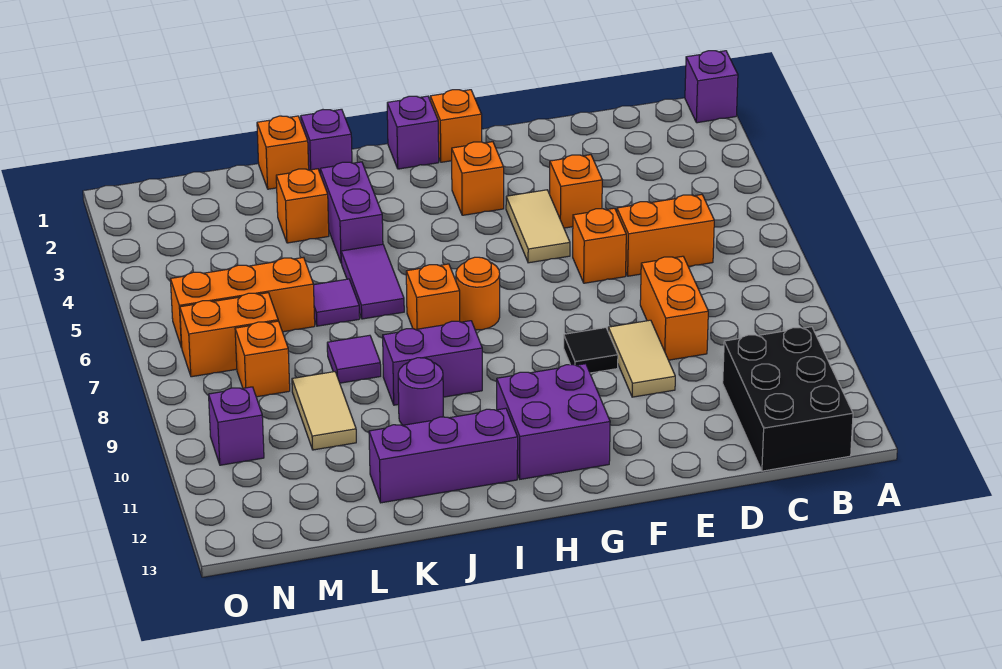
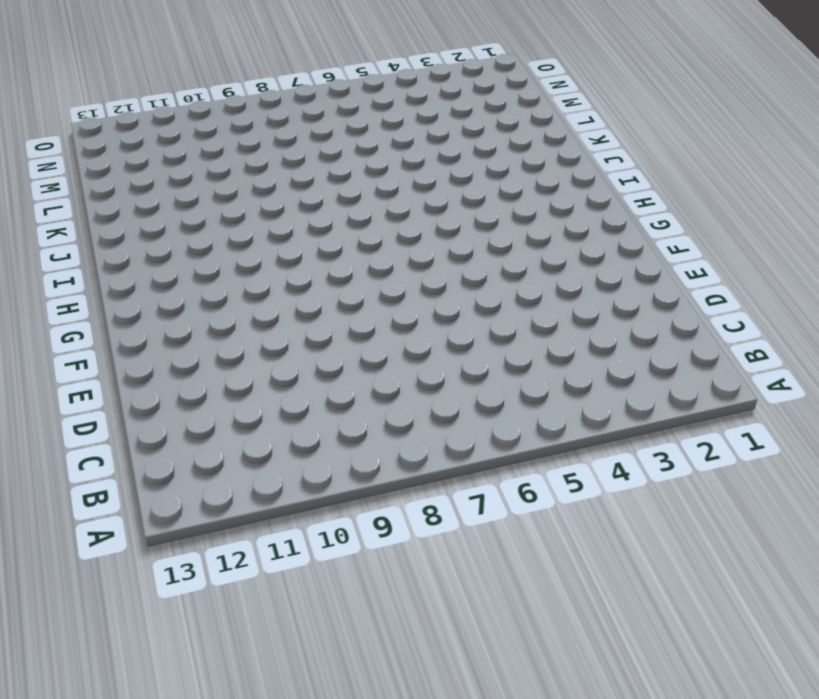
none -> purple 1x1 brick [685,51,738,123]
none -> black 2x3 brick [723,327,853,471]
none -> orange 1x2 brick [617,195,714,276]
none -> orange 1x2 brick [640,256,708,360]

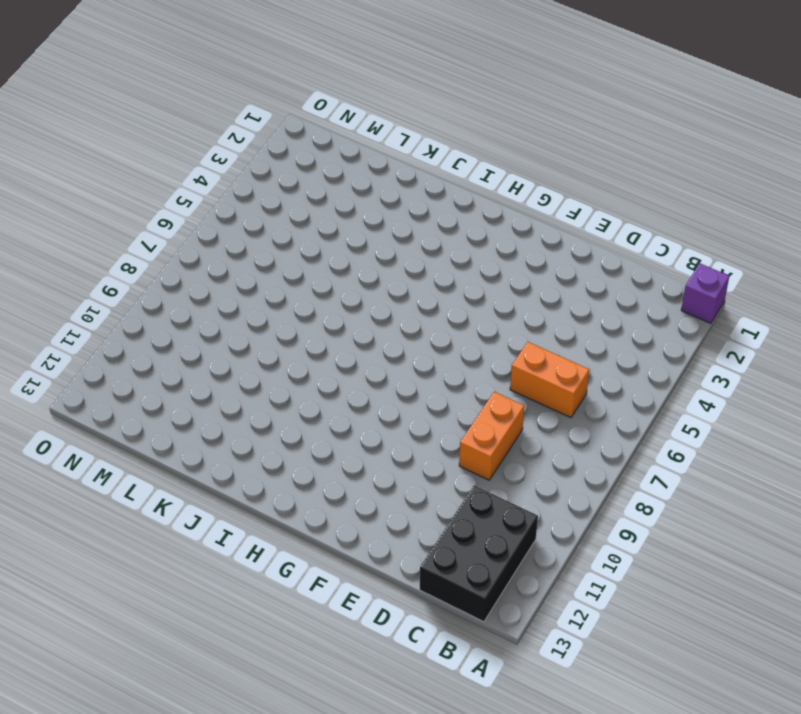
none -> orange 1x1 brick [550,155,602,228]
none -> orange 1x1 brick [573,208,626,283]
none -> tan 1x2 tile [608,320,675,397]
none -> tan 1x2 tile [506,190,570,263]

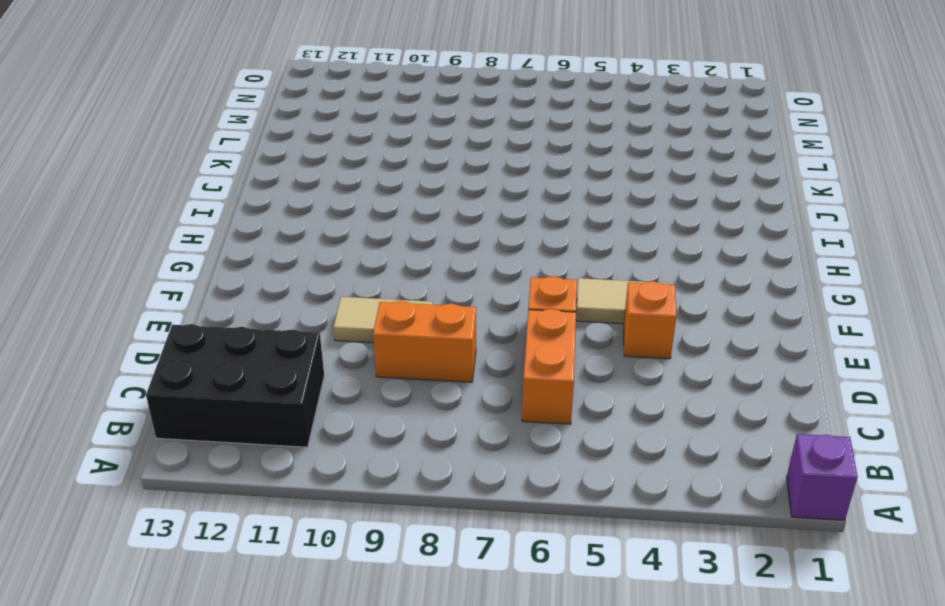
none -> black 1x1 tile [564,328,618,373]
none -> orange 1x1 brick [430,90,482,162]
none -> orange 1x1 brick [452,142,504,215]
none -> purple 2x2 brick [497,364,610,479]

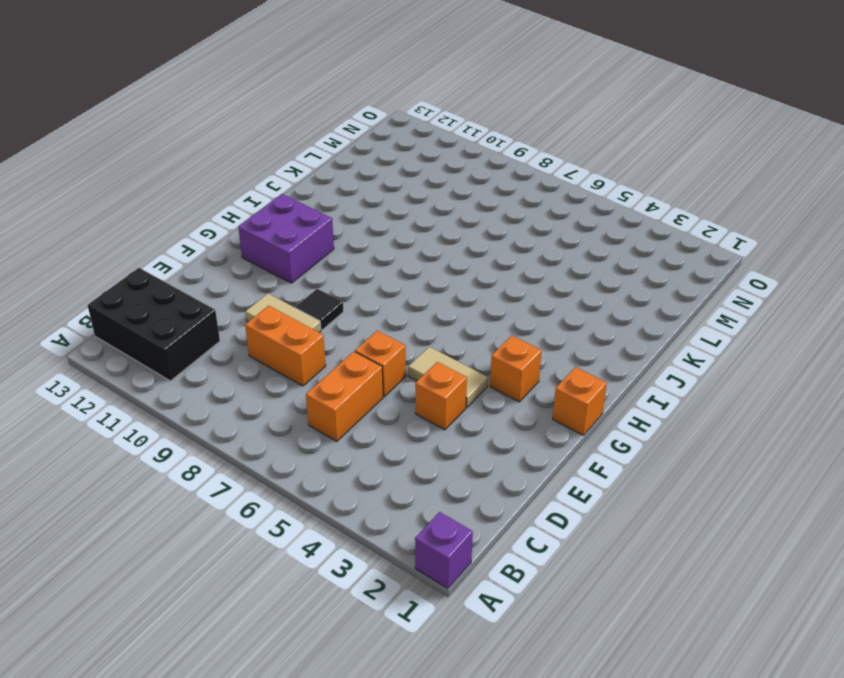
none -> purple 1x1 brick [387,96,439,169]
none -> orange 1x1 round brick [456,257,500,330]
none -> orange 1x1 brick [406,264,460,330]
none -> purple 1x2 brick [383,321,482,405]

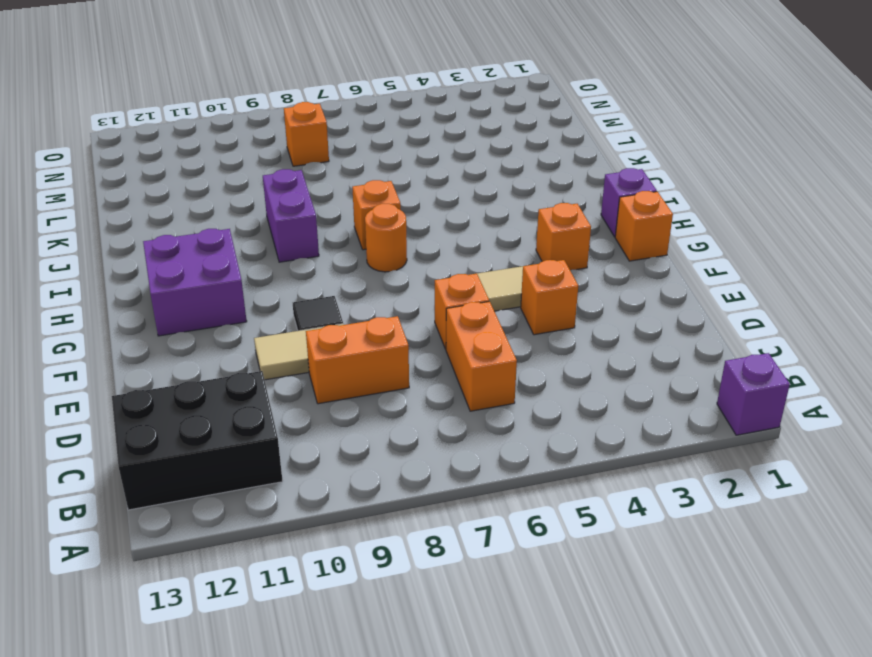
none -> purple 1x3 brick [369,408,518,503]
none -> purple 1x1 brick [301,109,352,172]
none -> purple 1x2 brick [320,162,383,263]
none -> purple 1x2 tile [341,244,404,319]

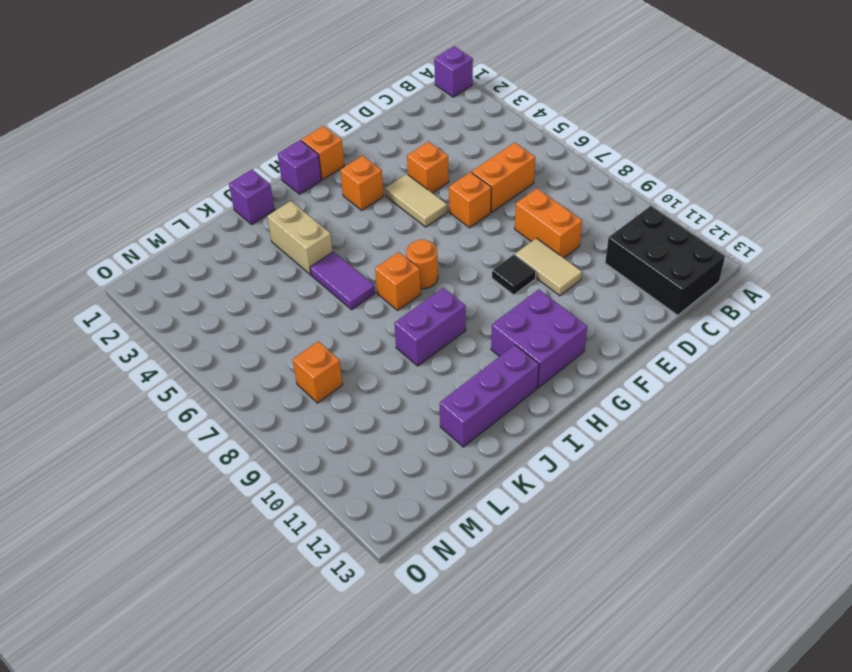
tan 1x2 brick [267,201,333,274] -> purple 1x2 brick [320,162,383,263]
none -> purple 1x1 round brick [398,358,443,425]
none -> orange 1x1 brick [257,116,309,189]
none -> orange 1x1 brick [276,169,329,243]
none -> purple 1x1 tile [314,279,360,326]

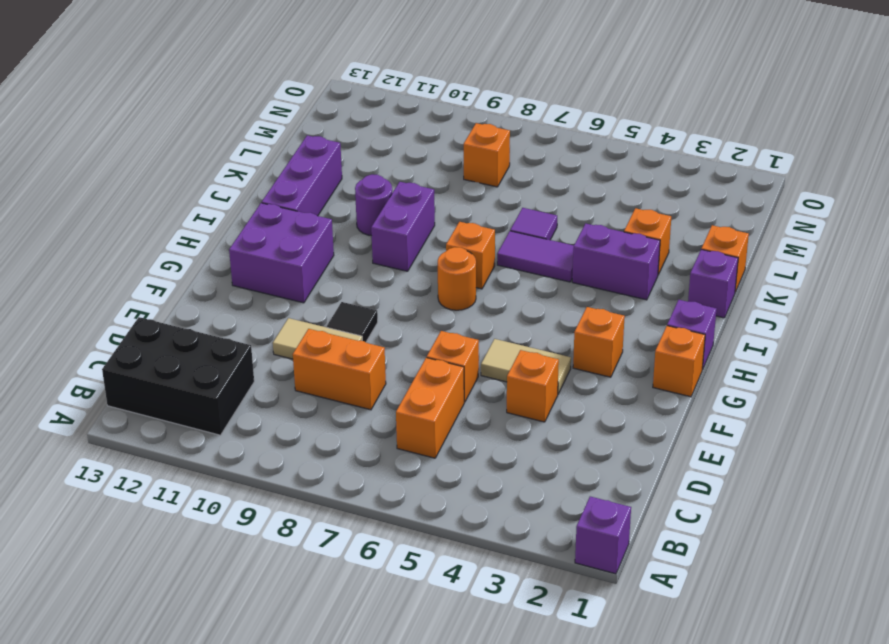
none -> purple 1x1 tile [327,335,381,383]
none -> orange 1x3 brick [171,257,315,348]
none -> tan 1x2 tile [292,372,356,450]
none -> orange 1x2 brick [180,293,278,377]

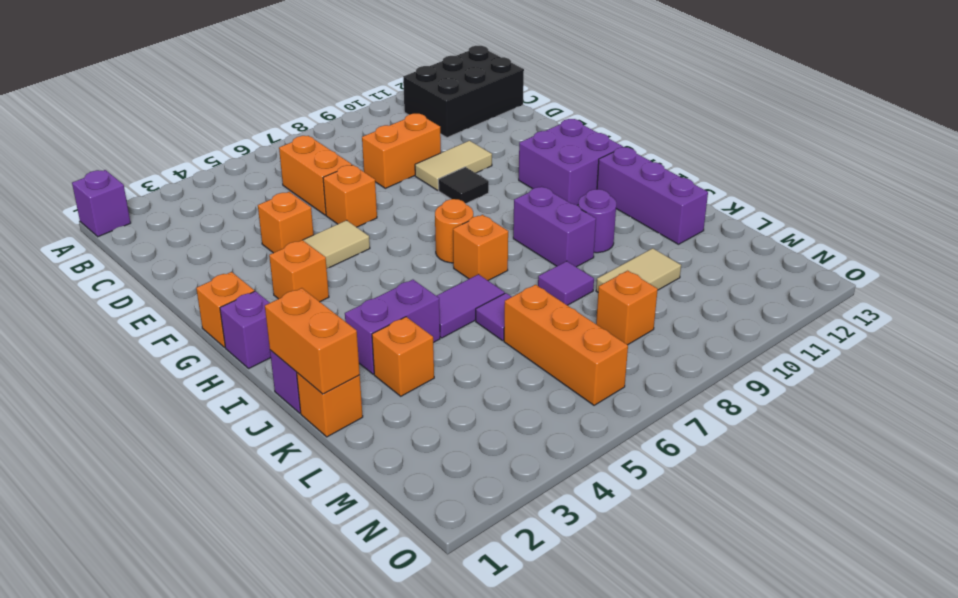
orange 1x2 brick [265,288,360,394] -> orange 1x2 brick moved to [180,293,278,377]
none -> purple 1x1 brick [209,387,264,465]

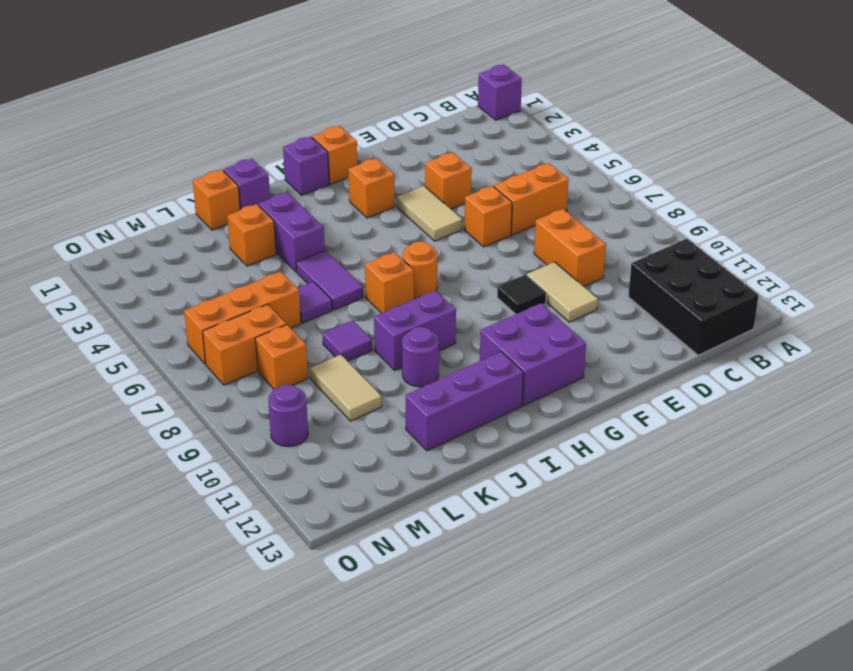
purple 1x1 round brick [268,385,308,447] -> purple 1x1 brick [209,387,264,465]

